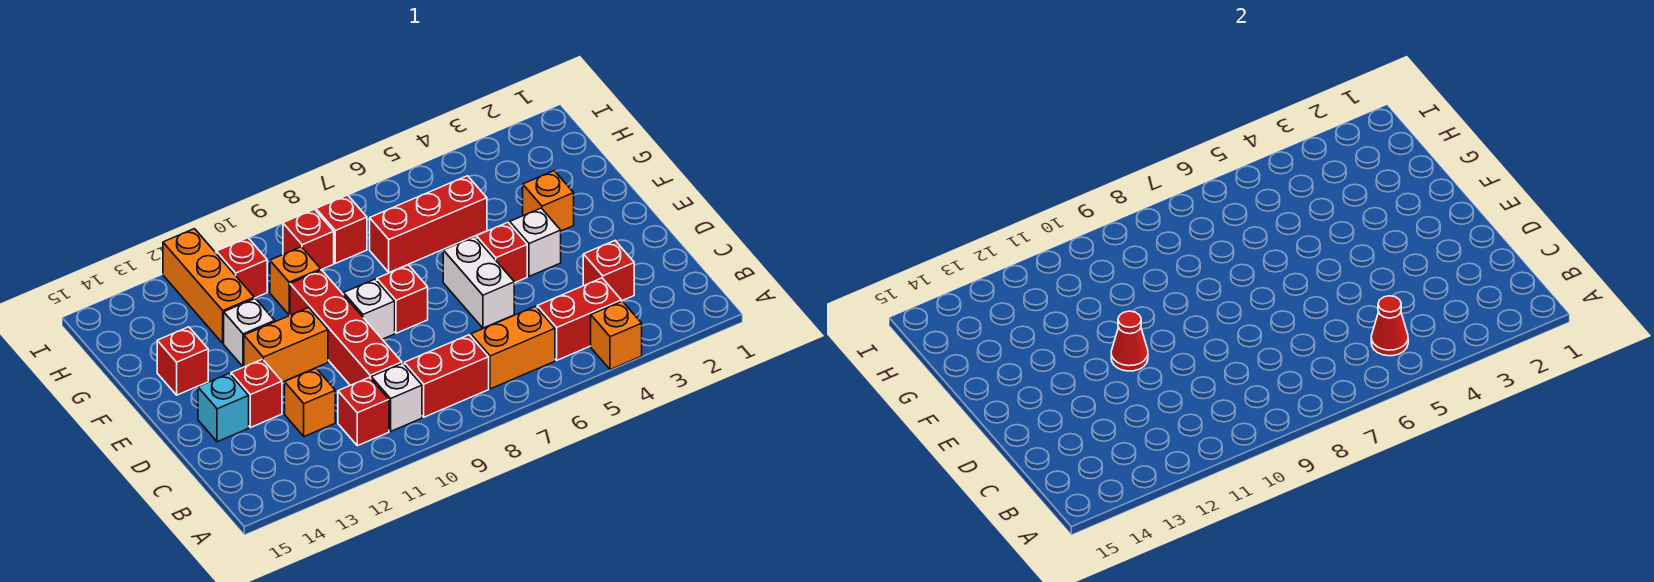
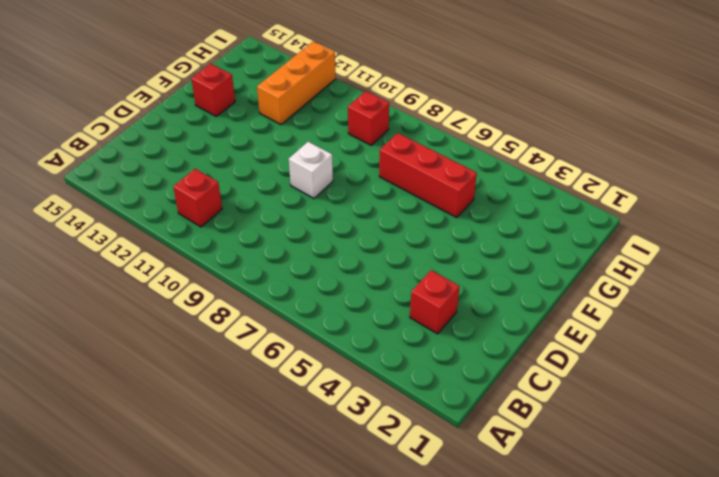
none -> orange 1x1 brick [591,301,642,370]
none -> red 1x2 brick [537,278,621,360]
none -> orange 1x2 brick [471,306,555,389]

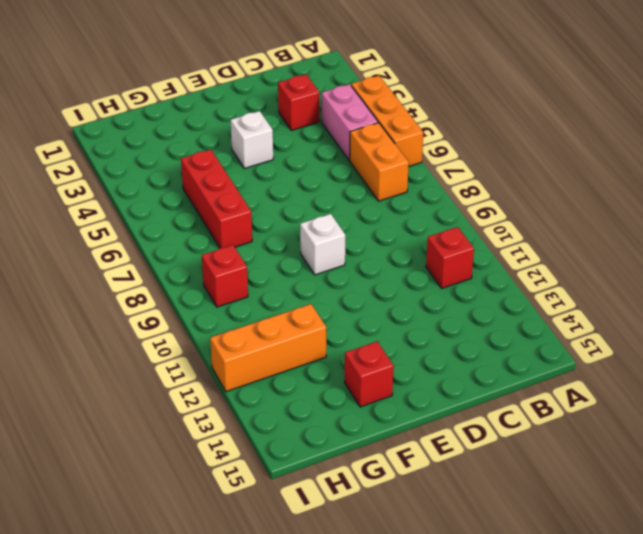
orange 1x3 brick [351,76,423,167] -> orange 1x1 brick [591,301,642,370]
pink 1x2 brick [322,84,378,160] -> red 1x2 brick [537,278,621,360]
none -> red 1x2 brick [404,335,489,417]
none -> white 1x1 brick [371,363,422,431]
none -> red 1x4 brick [290,270,402,385]

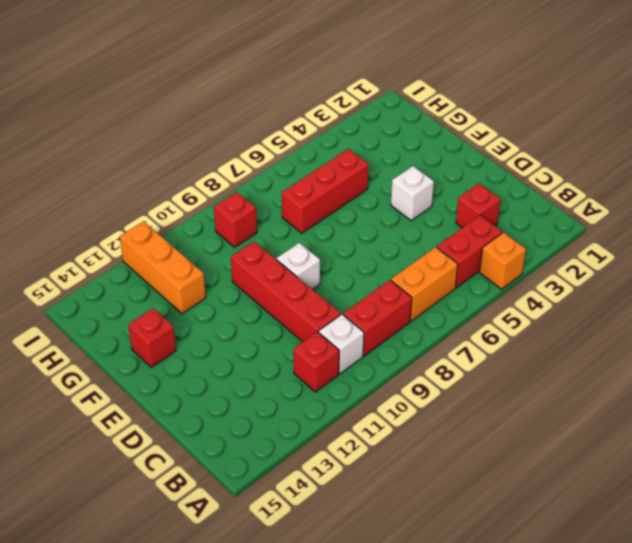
none -> orange 1x1 brick [285,368,335,437]
none -> white 1x2 brick [443,237,514,328]
none -> red 1x1 brick [231,359,282,428]

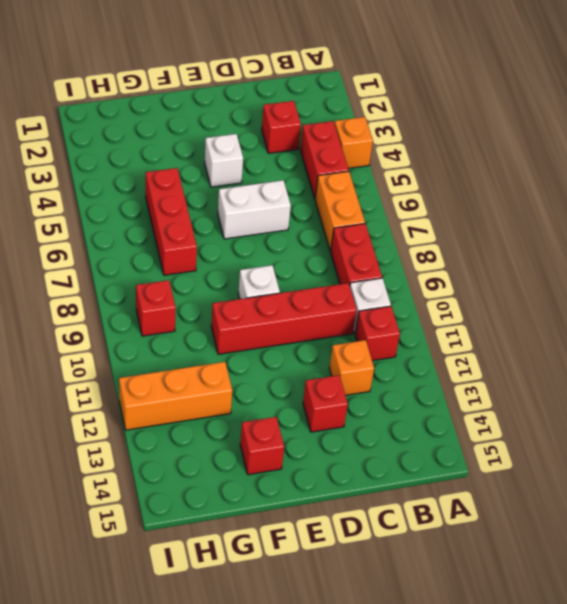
none -> cyan 1x1 brick [198,373,249,442]
none -> red 1x1 brick [477,222,527,283]
none -> red 1x1 brick [377,265,428,333]

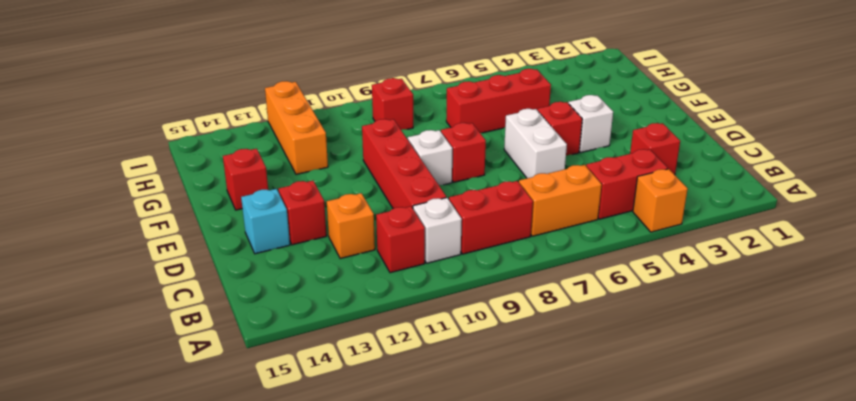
none -> orange 1x2 brick [244,308,328,382]
none -> orange 1x1 brick [523,171,574,231]
none -> white 1x1 brick [224,299,275,367]

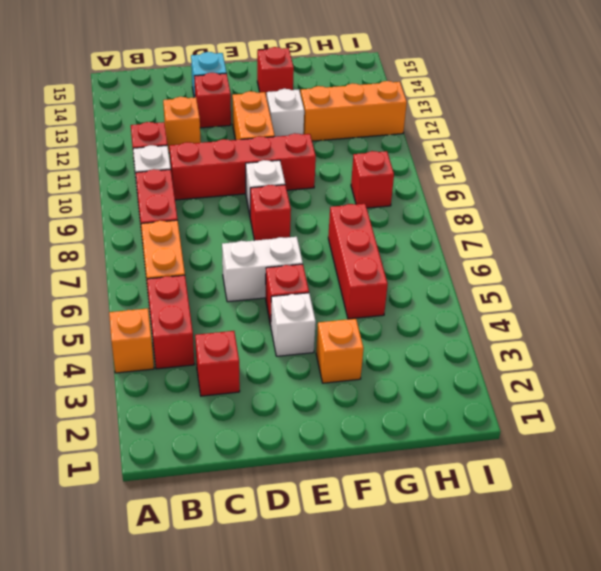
none -> orange 1x1 brick [270,247,321,315]
none -> red 1x1 brick [316,195,367,263]
none -> red 1x1 brick [216,238,267,298]

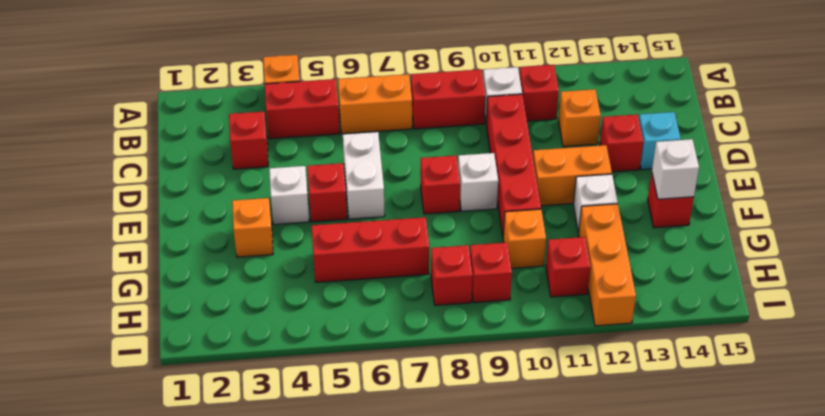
white 1x1 brick [652,139,699,199] -> none
none -> red 1x1 cone [1371,296,1408,356]
none -> red 1x1 cone [1111,311,1148,371]

